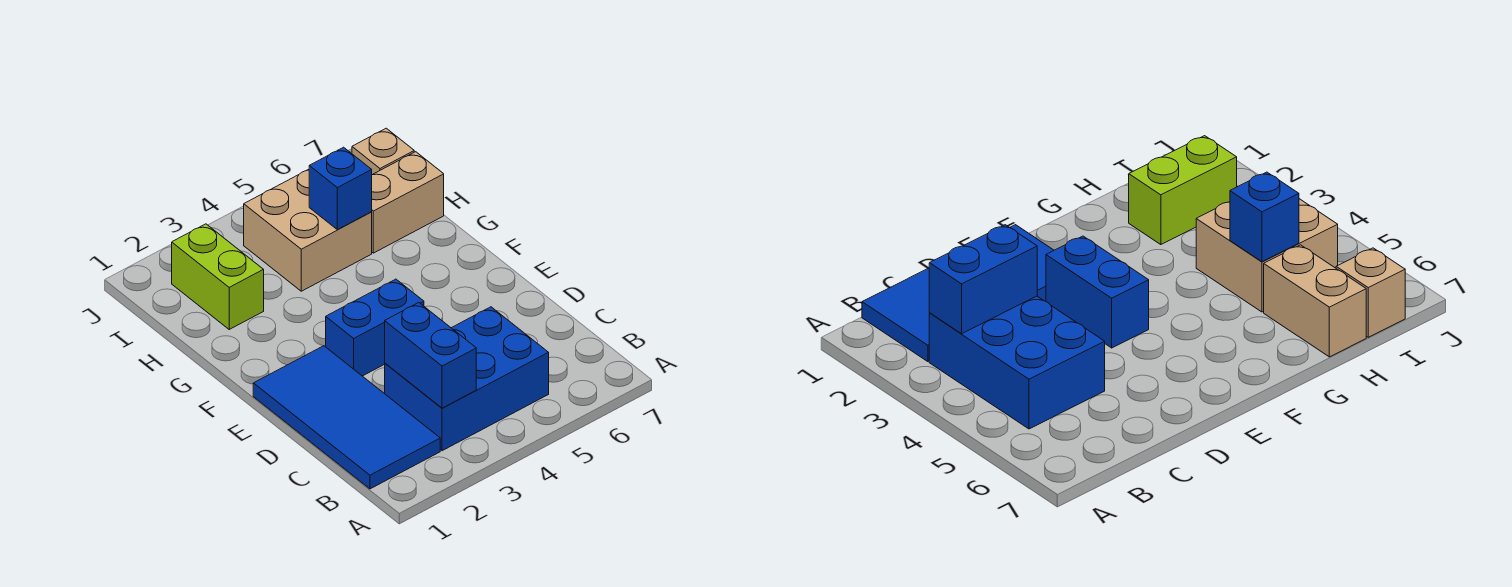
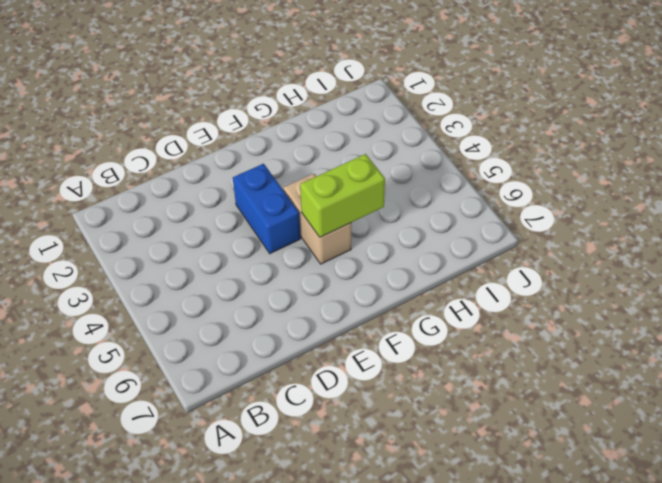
tan 1x2 brick [283,174,351,264] -> tan 1x2 brick moved to [372,152,444,253]
lime 1x2 brick [300,154,385,237] -> lime 1x2 brick moved to [172,224,264,329]
none -> blue 2x4 tile [253,346,440,489]
none -> blue 2x3 brick [385,307,549,451]

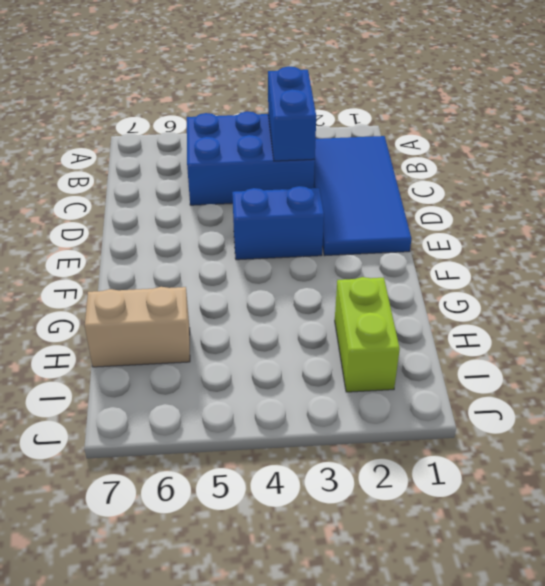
none -> tan 2x2 brick [244,169,372,291]
none -> tan 1x1 brick [352,128,414,175]

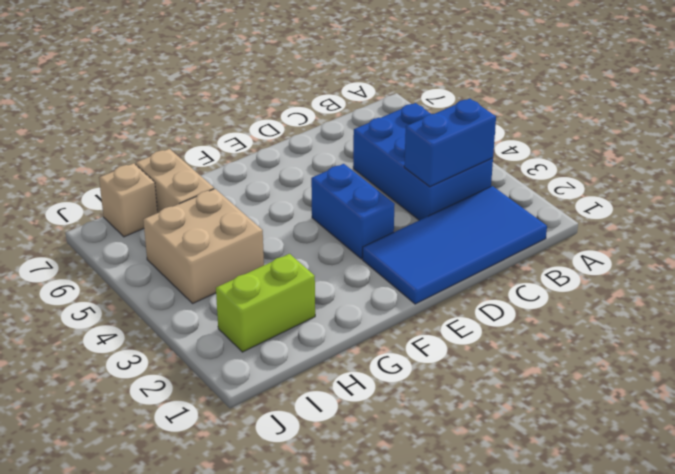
none -> blue 1x1 brick [309,147,372,230]

